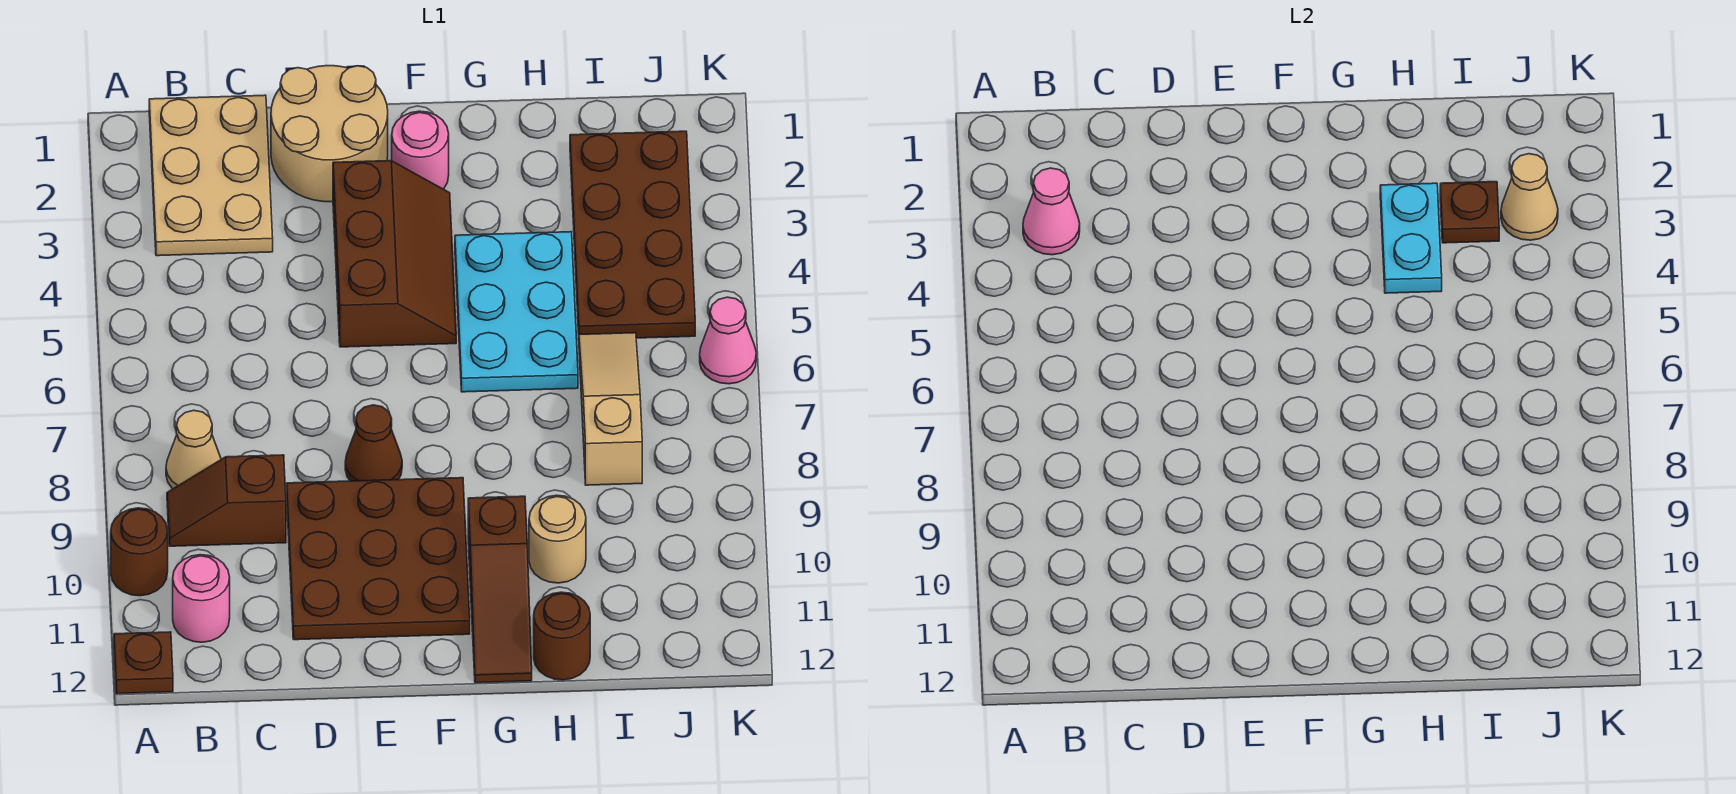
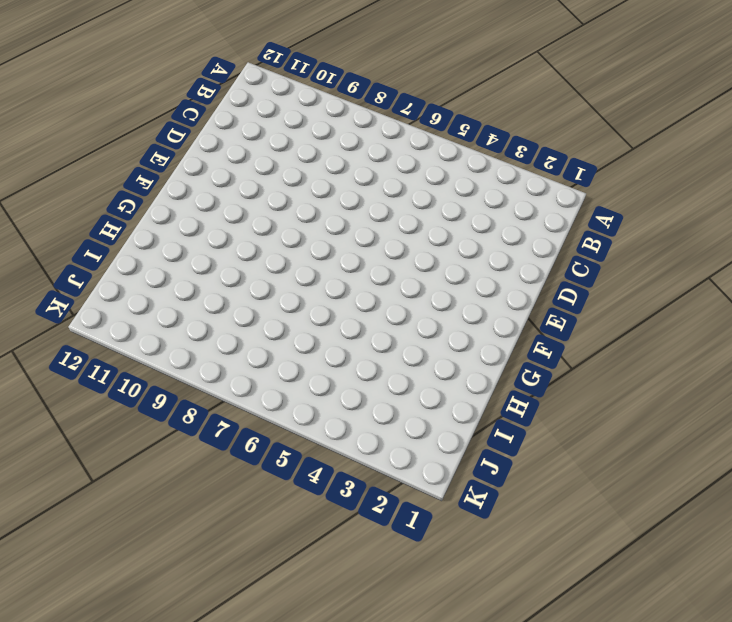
none -> brown 1x1 round brick [111,508,168,596]
none -> brown 1x1 plate [114,632,173,694]
none -> tan 2x3 plate [149,95,273,256]

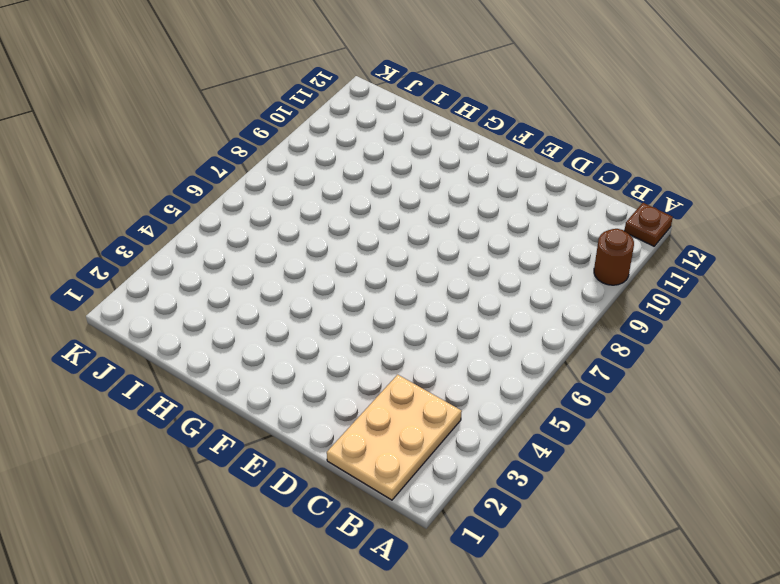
none -> tan 1x1 cone [166,410,221,489]
none -> brown 1x2 slope [167,455,286,546]
none -> pink 1x1 round brick [173,555,230,642]

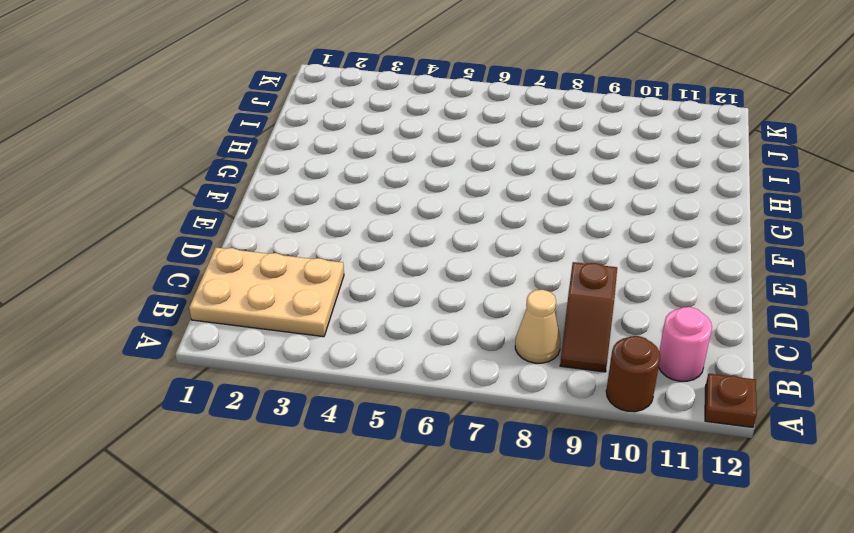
none -> tan 2x2 round brick [271,66,388,202]
none -> brown 3x3 plate [287,478,470,640]
none -> brown 2x3 slope [333,161,456,347]

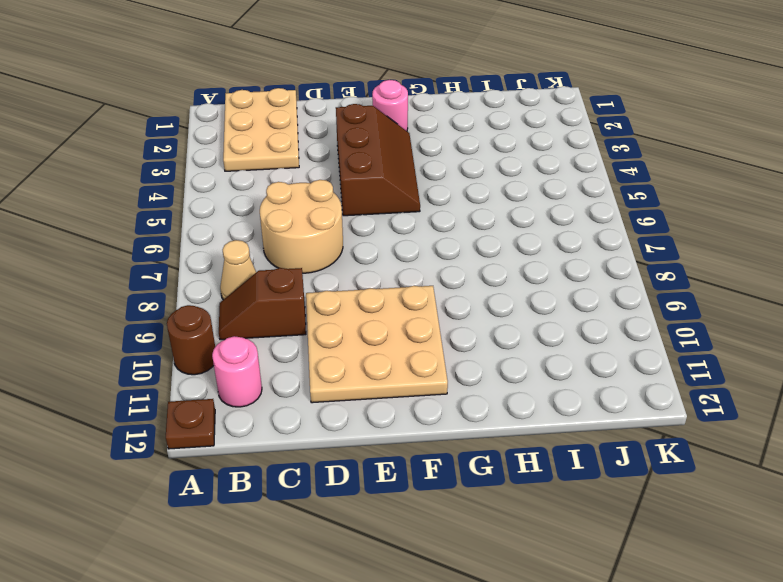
tan 2x2 round brick [260,180,343,273] -> tan 2x2 round brick moved to [271,66,388,202]
tan 3x3 plate [306,286,448,403] -> brown 3x3 plate [287,478,470,640]
none -> brown 1x1 cone [345,405,402,481]
none -> cyan 2x3 plate [455,232,578,392]
none -> brown 1x3 slope [468,496,532,683]

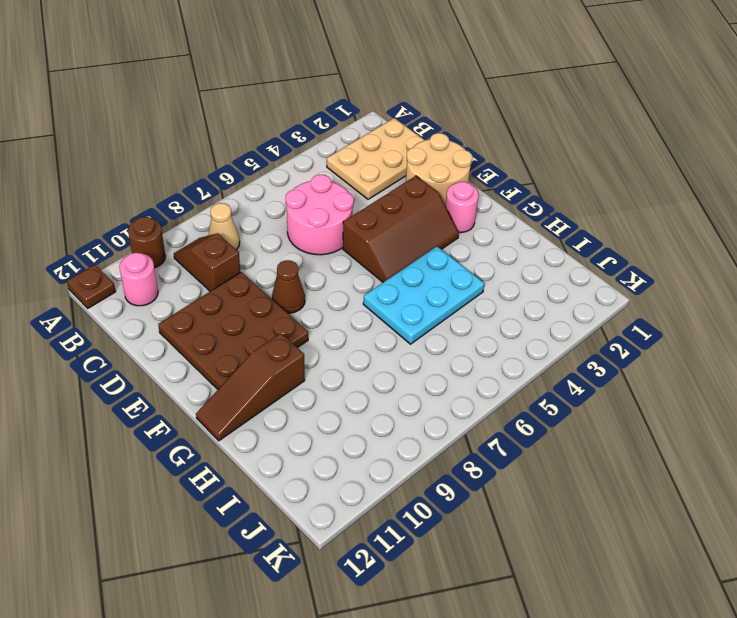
pink 2x2 round brick [286,175,354,255] -> none
none -> tan 1x1 round brick [529,495,586,583]
none -> brown 1x1 round brick [534,592,590,680]
none -> brown 2x4 plate [570,131,695,338]

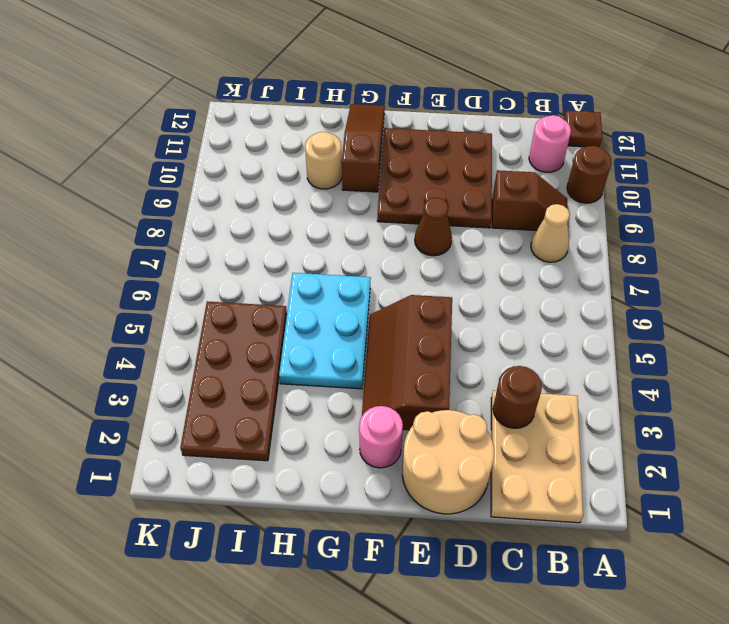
brown 1x1 round brick [493,366,542,428] -> brown 1x1 round brick moved to [534,592,590,680]
none -> tan 1x3 slope [579,333,642,485]
none -> pink 1x1 cone [700,297,756,384]
none -> pink 1x1 cone [1023,168,1080,255]

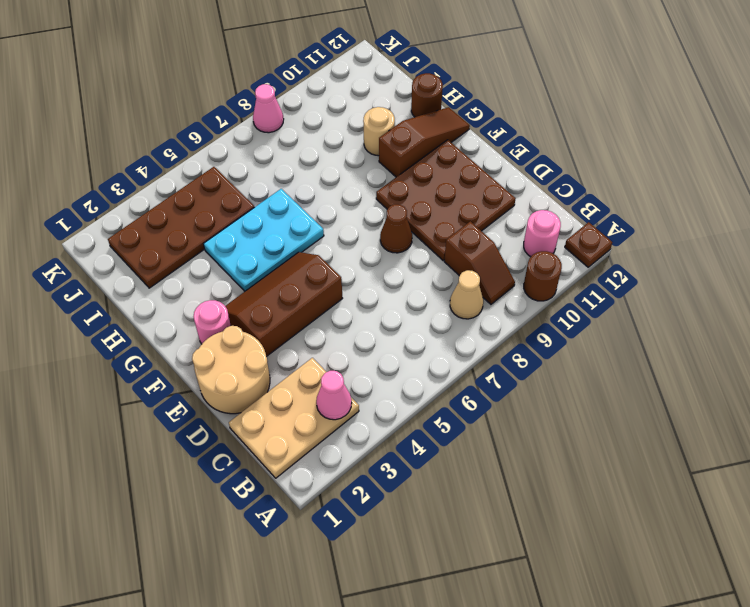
pink 1x1 cone [253,84,284,133] -> pink 1x1 cone moved to [700,297,756,384]
none -> tan 1x3 slope [579,333,642,485]
none -> cyan 1x2 plate [1380,183,1442,293]
none -> brown 1x1 plate [1440,182,1499,243]

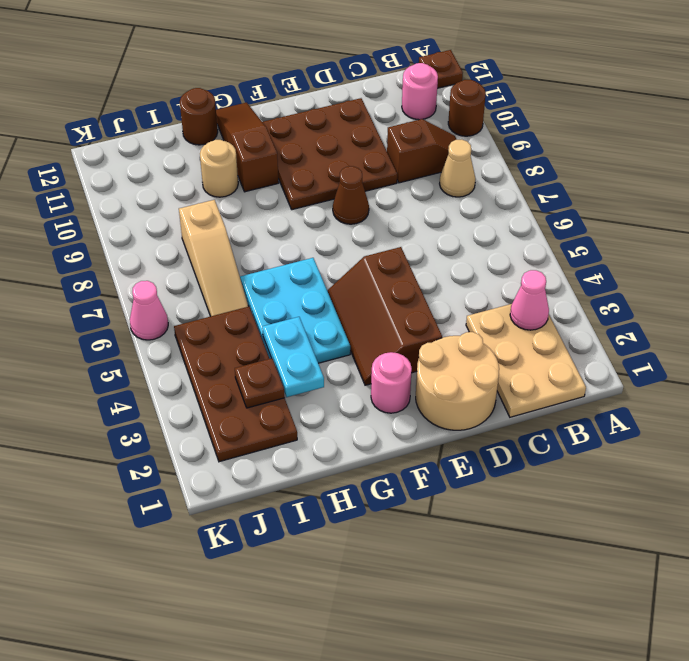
none -> tan 1x1 cone [1501,154,1558,240]

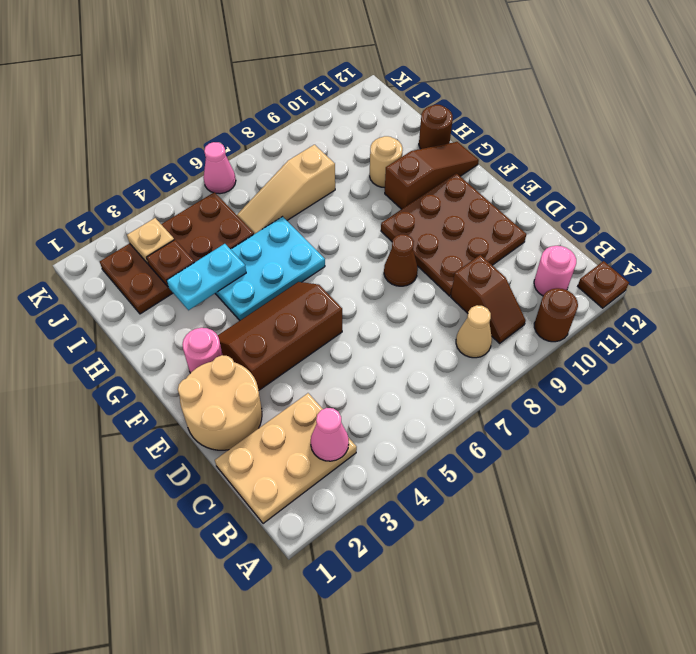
tan 1x1 plate [127,218,174,264] -> tan 1x1 cone [1501,154,1558,240]

